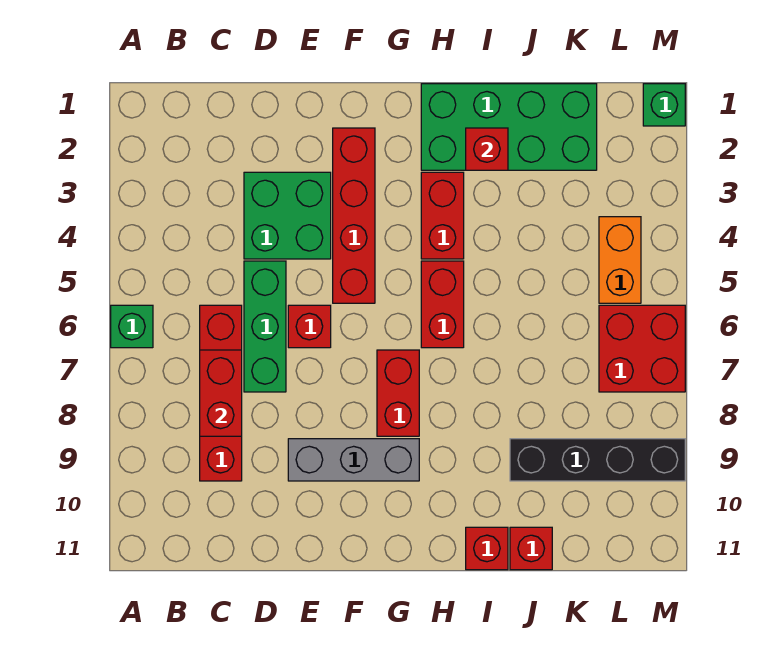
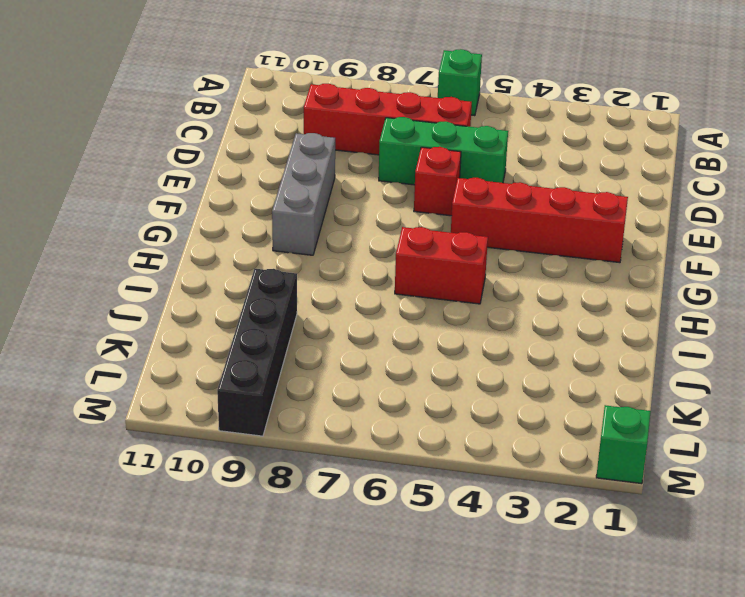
none -> green 2x2 brick [244,172,331,259]
none -> red 1x2 brick [377,350,419,436]
none -> green 2x4 brick [421,84,597,170]

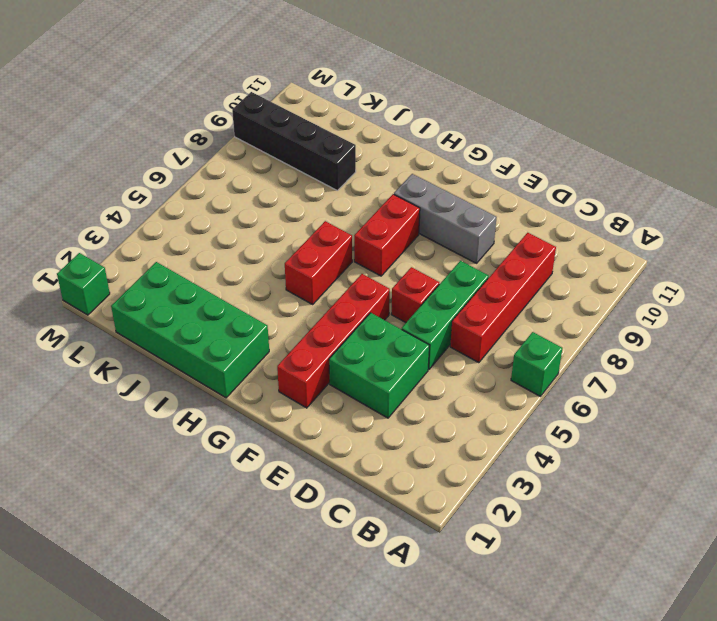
none -> red 1x2 brick [421,172,464,259]
none -> red 1x1 brick [466,527,508,570]
none -> red 1x1 brick [510,527,552,570]

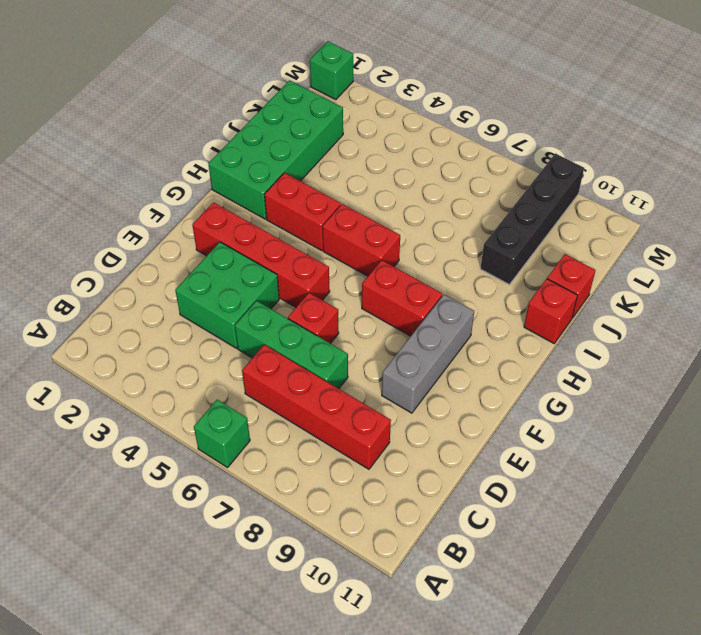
none -> orange 1x2 brick [599,217,641,303]
none -> red 2x2 brick [599,305,685,392]
none -> red 1x2 brick [200,350,242,436]

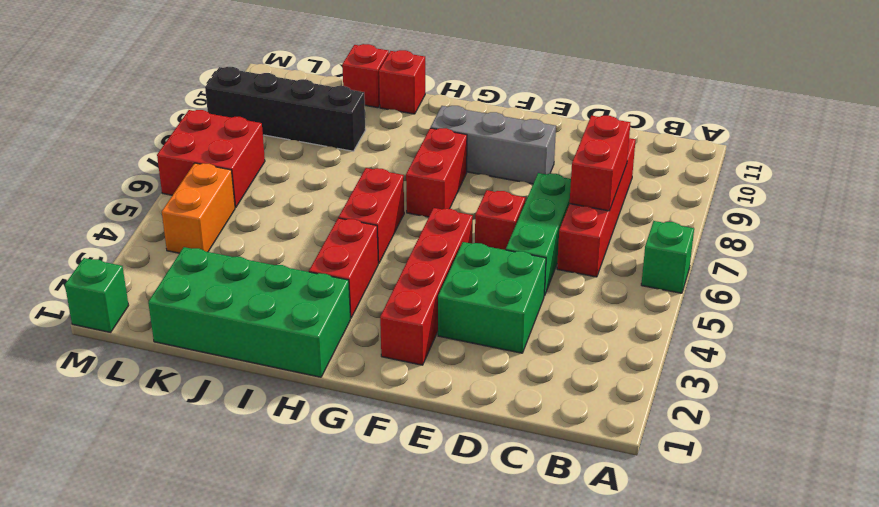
none -> red 1x1 brick [466,128,508,170]

